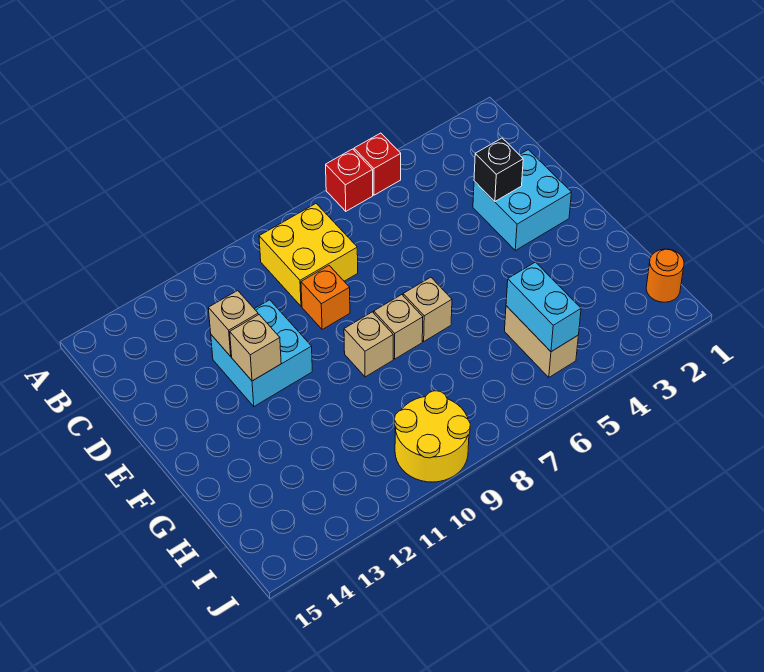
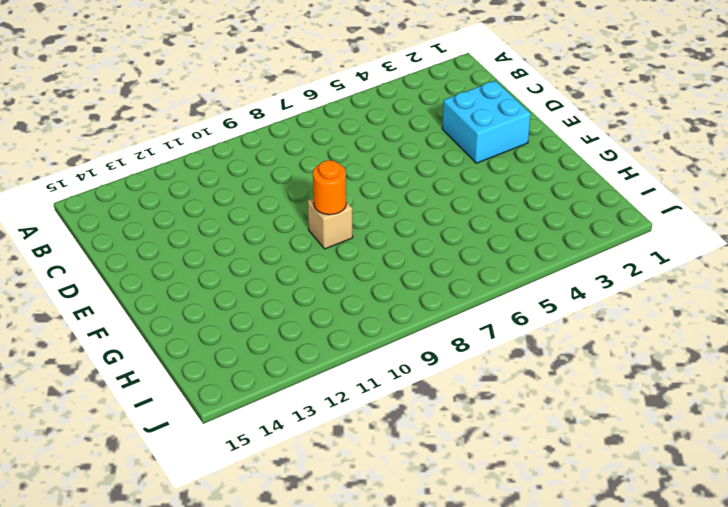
orange 1x1 round brick [313,160,346,215] -> orange 1x1 round brick moved to [646,249,684,302]
none -> red 1x1 brick [354,133,401,195]
none -> red 1x1 brick [326,149,373,211]
none -> yellow 2x2 brick [259,204,358,306]

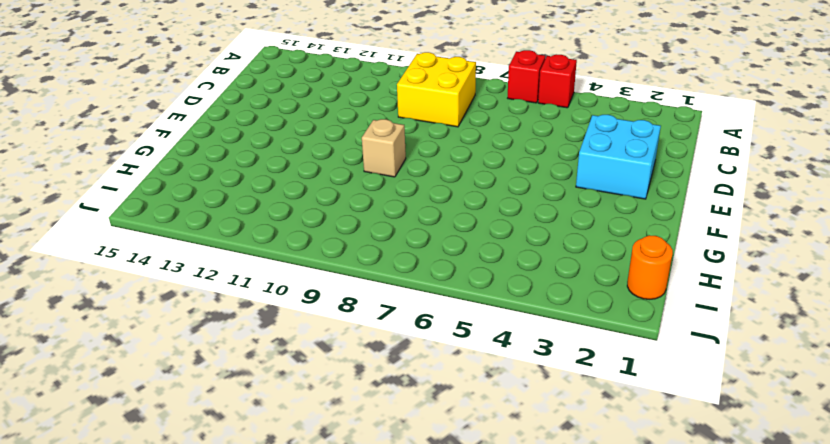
none -> orange 1x1 brick [301,266,350,330]
none -> cyan 2x2 brick [211,300,312,406]
none -> tan 1x1 brick [403,277,452,341]

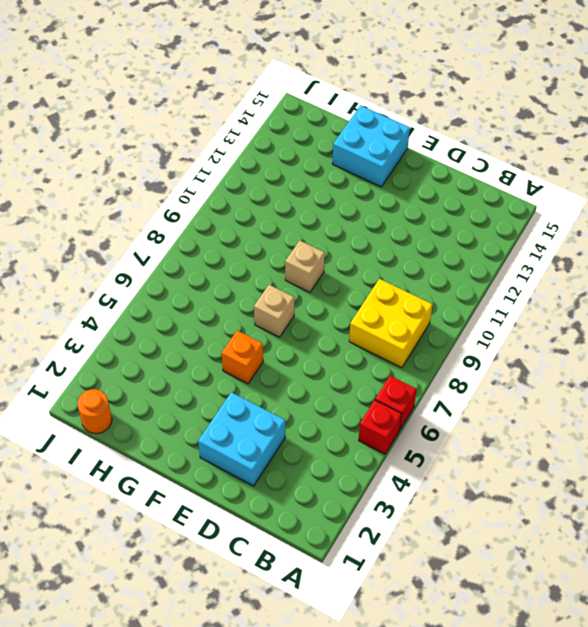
orange 1x1 brick [221,331,263,384] -> orange 1x1 brick moved to [301,266,350,330]
cyan 2x2 brick [332,105,410,187] -> cyan 2x2 brick moved to [211,300,312,406]
none -> tan 1x1 brick [374,295,423,359]
none -> tan 1x2 brick [504,306,578,377]
none -> yellow 2x2 round brick [394,391,470,482]

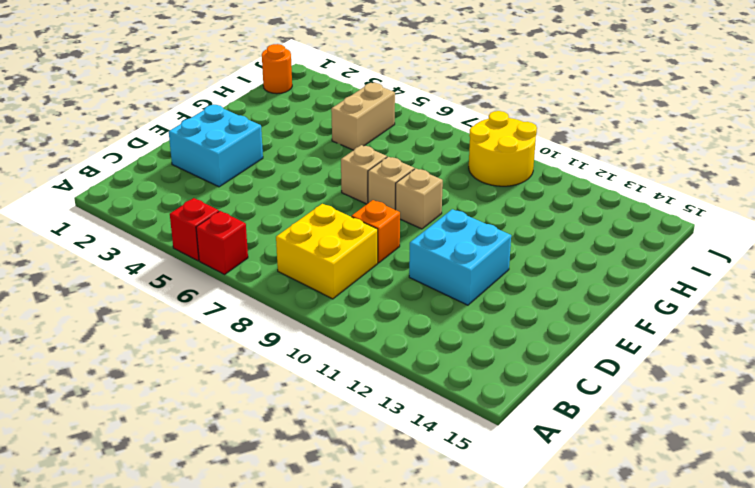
none -> black 1x1 brick [474,138,523,201]
none -> tan 1x1 brick [208,291,258,356]
none -> tan 1x1 brick [230,315,281,381]

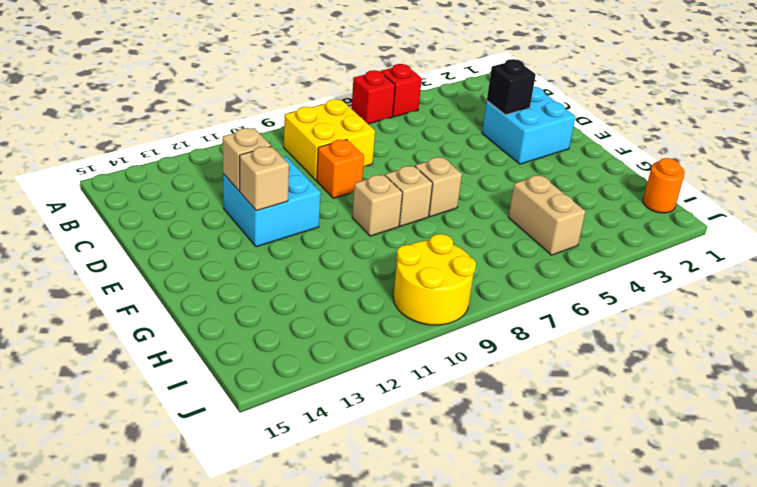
none -> cyan 1x2 brick [506,262,581,352]

